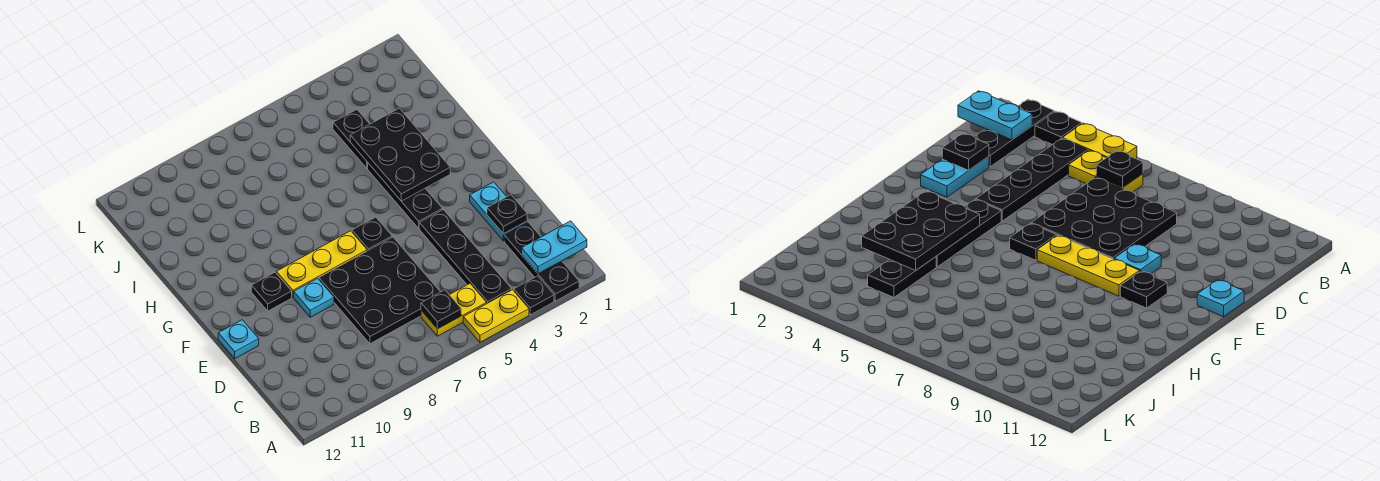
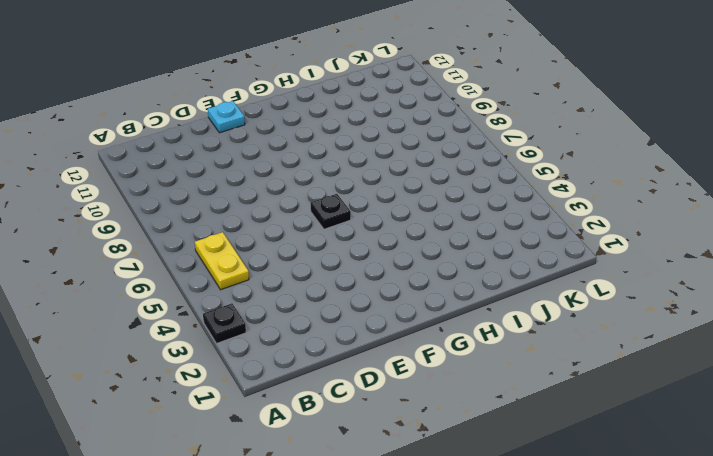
none -> black 1x3 plate [504,222,579,301]
none -> yellow 1x2 plate [463,290,529,342]
none -> black 1x4 plate [419,210,512,303]

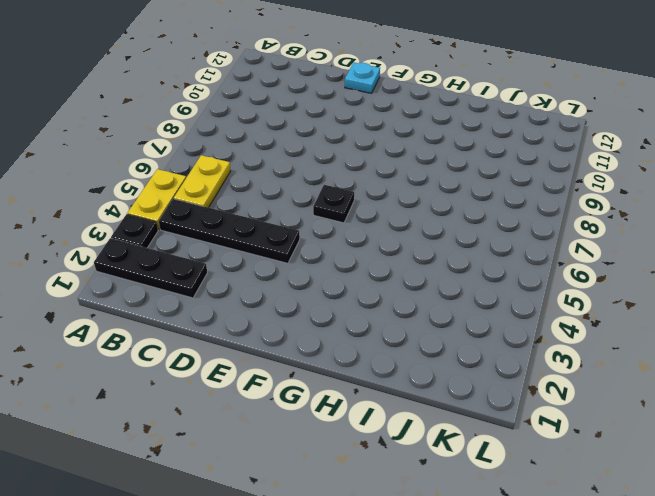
none -> black 3x3 plate [319,237,440,344]
none -> cyan 1x2 plate [470,182,527,241]
none -> cyan 1x1 plate [294,278,334,317]

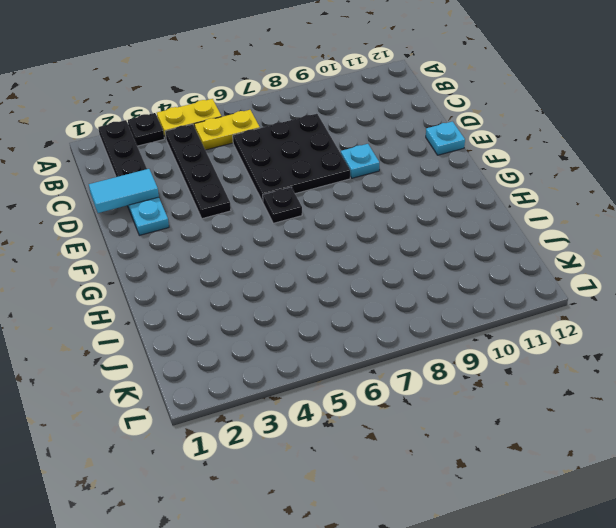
cyan 1x2 tile [89,169,159,213] -> black 1x1 plate [487,195,527,234]
none -> black 1x3 plate [368,163,443,228]
none -> yellow 1x3 plate [276,231,367,297]
none -> black 1x1 plate [251,272,292,311]

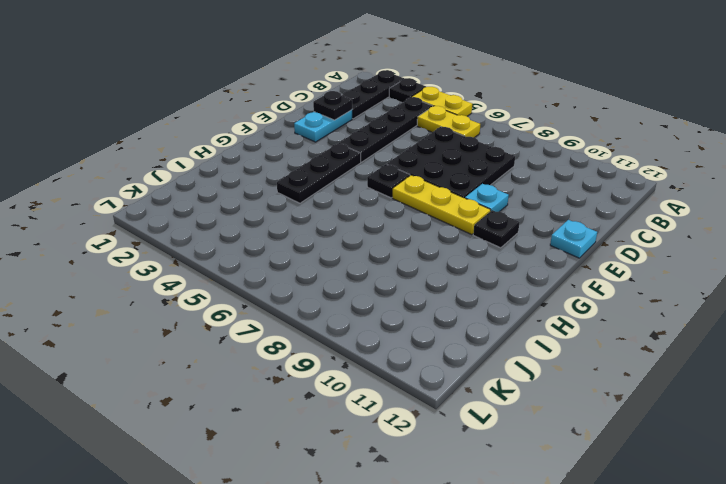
none -> black 1x2 plate [333,109,369,168]
none -> cyan 1x2 plate [522,221,587,274]
none -> black 1x1 plate [421,290,461,329]

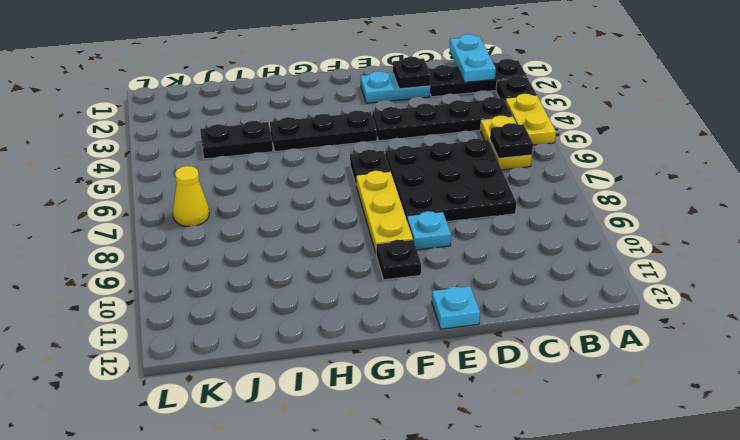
yellow 1x1 cone [173,166,209,226] -> none
none -> black 2x3 plate [350,108,450,201]

